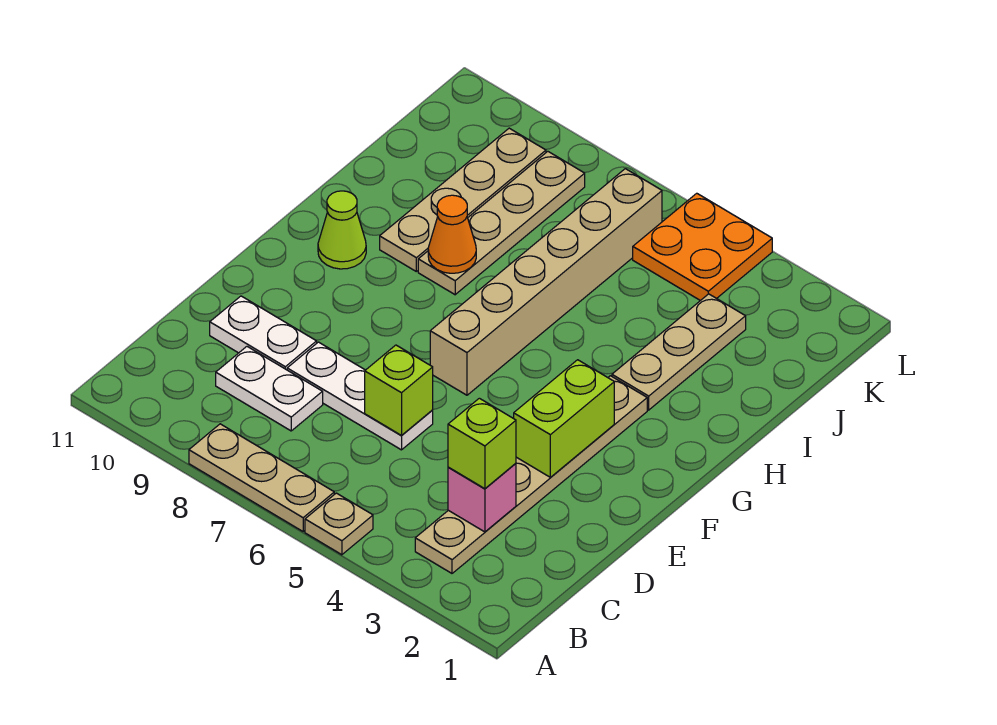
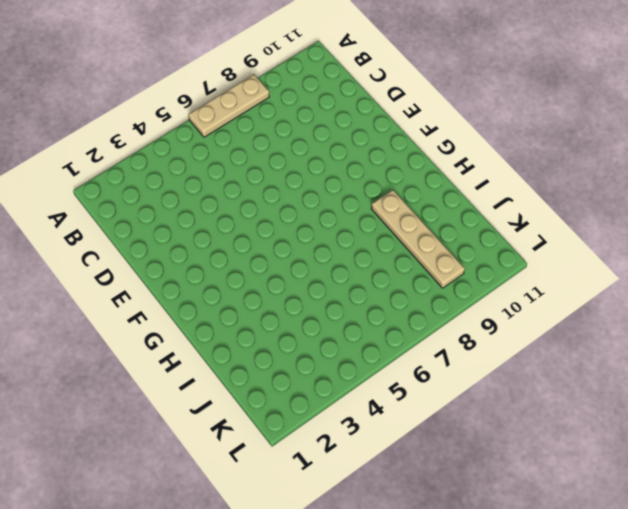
none -> tan 1x1 plate [305,493,373,555]
none -> tan 1x6 plate [415,376,647,573]
none -> white 1x2 plate [216,347,323,431]

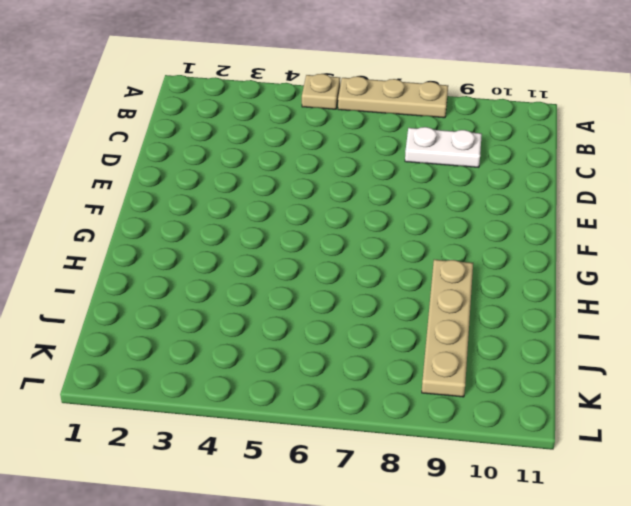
none -> tan 1x6 plate [415,376,647,573]
none -> white 1x3 plate [287,342,433,450]
none -> white 1x2 plate [210,296,317,370]

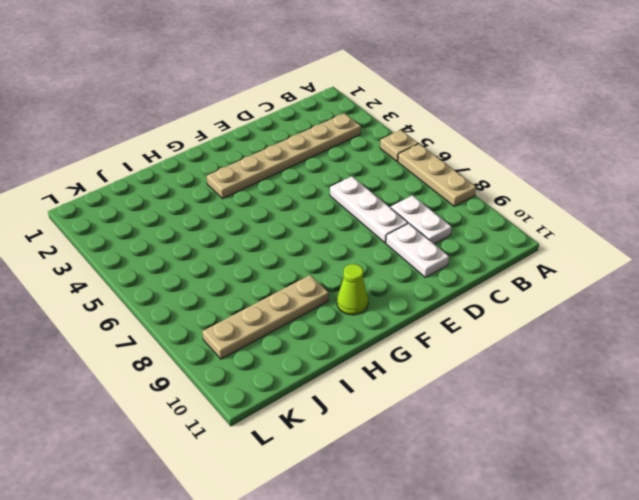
none -> tan 1x6 brick [430,169,662,395]
none -> tan 1x3 plate [612,294,746,410]
none -> tan 1x4 plate [418,151,585,295]

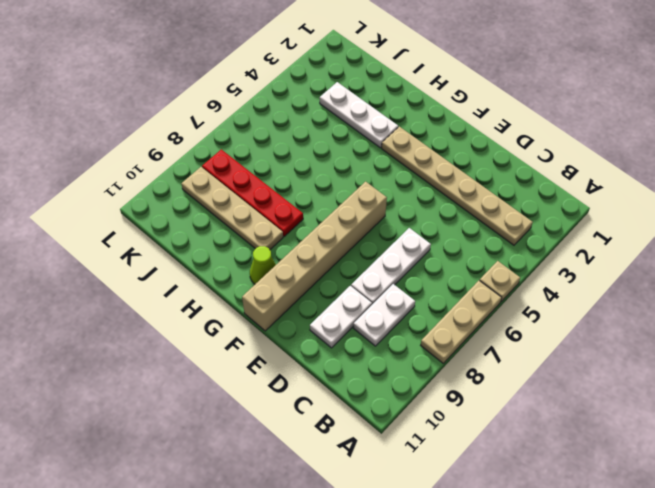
tan 1x6 brick [242,182,387,331] -> tan 1x6 brick turned to [430,169,662,395]
white 1x3 plate [320,82,398,148] -> tan 1x3 plate [612,294,746,410]
red 1x4 plate [202,149,303,236] -> tan 1x4 plate [418,151,585,295]
none -> orange 2x2 plate [633,193,772,301]
none -> pink 1x1 brick [448,463,516,532]
none -> lime 1x1 brick [365,345,433,435]

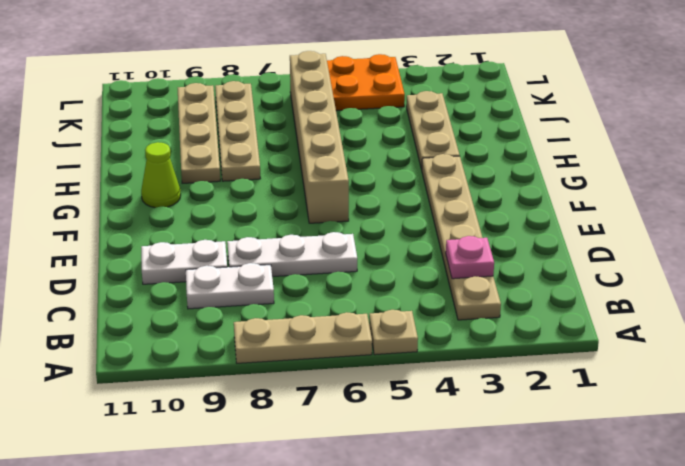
pink 1x1 plate [446,236,494,279] -> pink 1x1 brick [448,463,516,532]
none -> lime 1x1 brick [365,345,433,435]
none -> lime 1x2 brick [514,360,614,477]
none -> orange 1x1 cone [428,195,476,273]

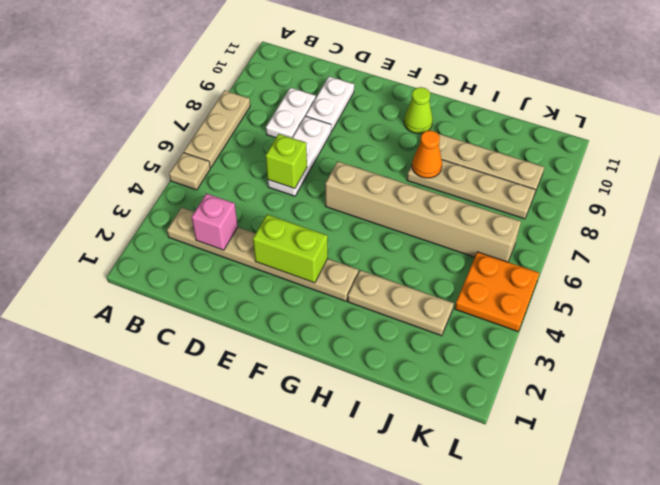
none -> lime 1x1 brick [448,398,516,489]

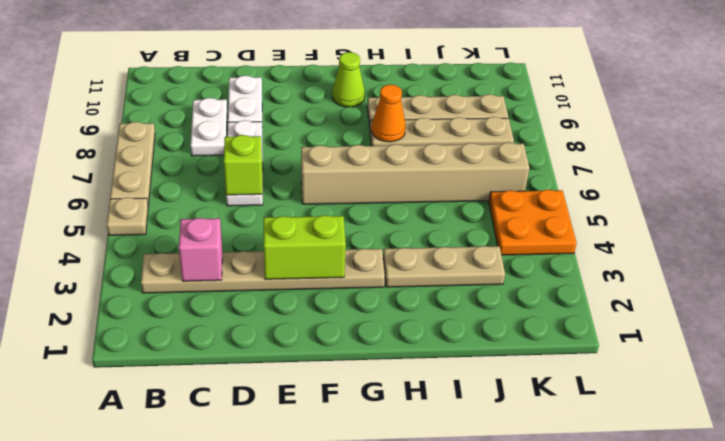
none -> lime 1x1 brick [448,398,516,489]

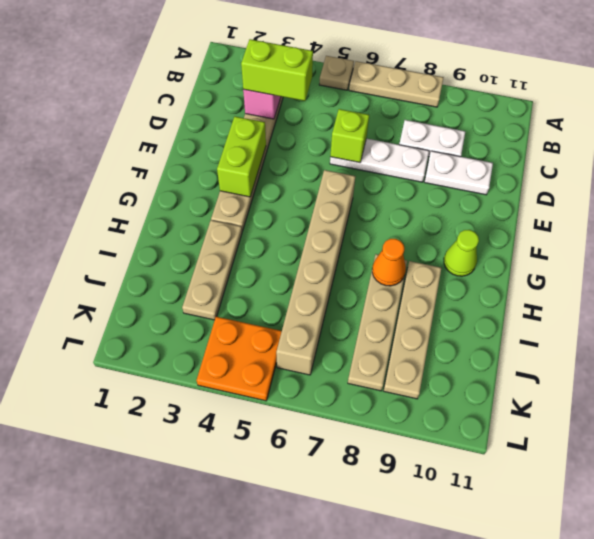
lime 1x2 brick [241,39,313,101] -> lime 1x1 brick [448,398,516,489]

